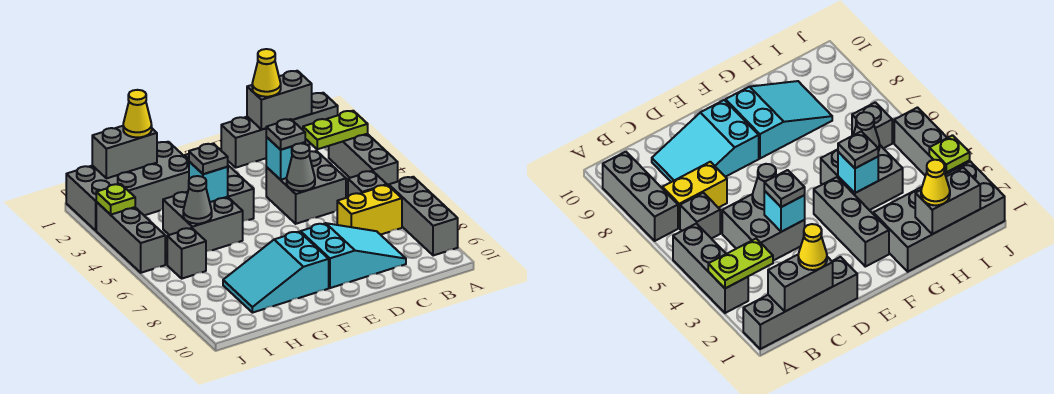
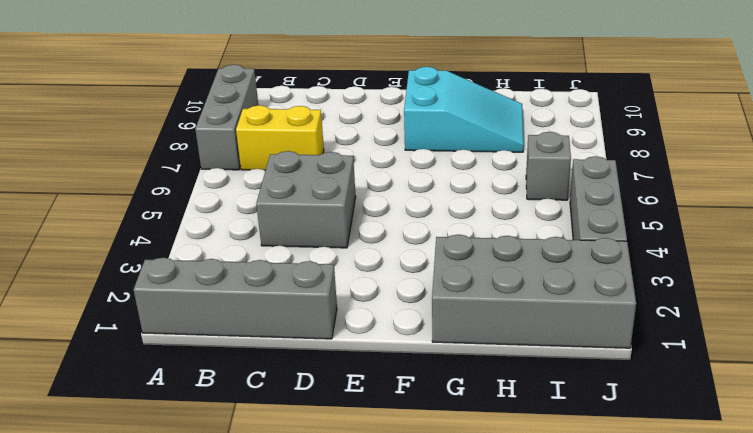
none -> grey 1x3 brick [329,134,398,186]
none -> grey 1x1 brick [348,171,387,197]
none -> cyan 2x3 slope [301,223,406,288]

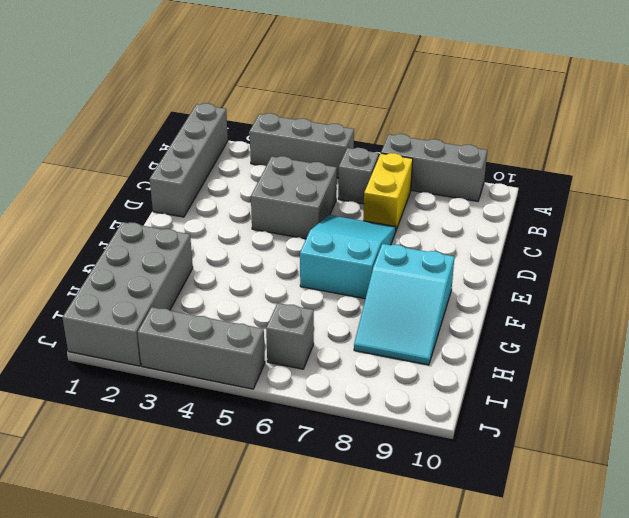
cyan 2x3 slope [300,215,396,299] -> cyan 2x3 slope moved to [301,223,406,288]
none -> grey 1x3 brick [185,154,254,221]
none -> grey 2x2 brick [163,192,243,252]
none -> lime 1x2 plate [303,111,368,149]

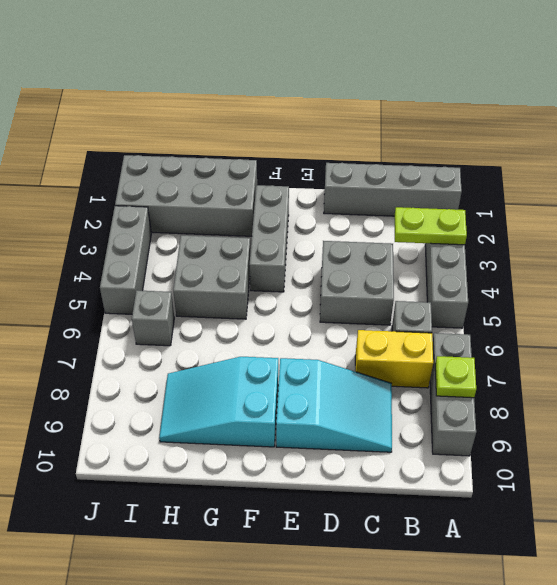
lime 1x1 plate [435,356,476,398] -> lime 1x1 plate moved to [96,184,135,215]
none -> grey 1x2 brick [247,71,312,129]
none -> cyan 1x1 brick [266,137,305,180]
none -> grey 1x1 cone [287,143,315,191]

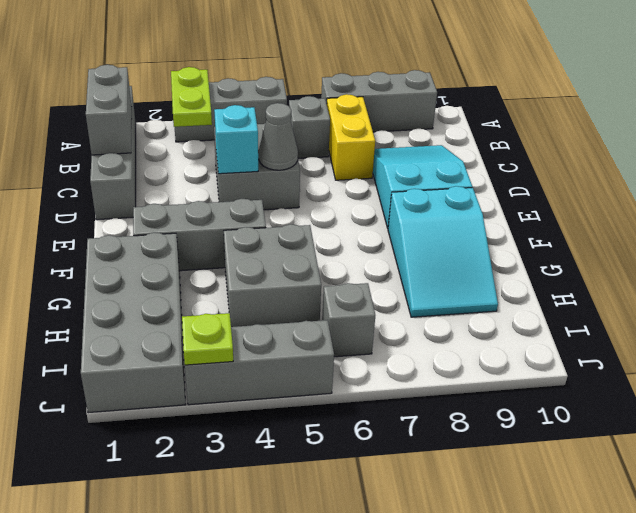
none -> cyan 1x1 brick [189,162,228,202]
none -> grey 1x2 brick [92,126,157,178]
none -> grey 1x1 cone [183,176,212,224]

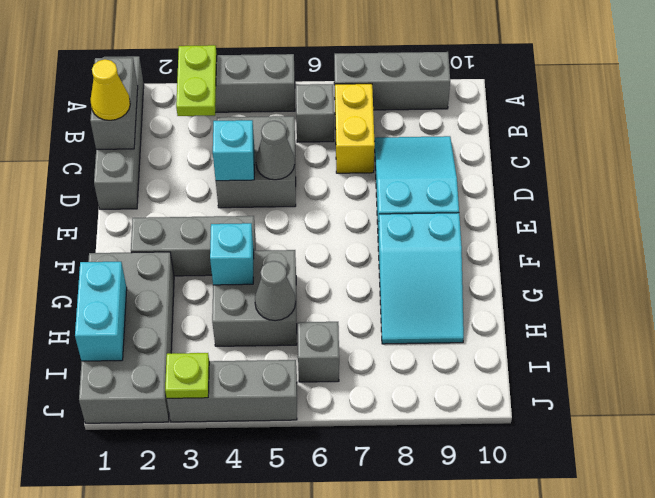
cyan 1x2 brick [75,262,127,361] -> grey 1x2 brick [92,126,157,178]
none -> grey 1x1 plate [266,119,305,150]
none -> grey 1x1 plate [189,144,228,174]
none -> yellow 1x1 cone [123,90,152,137]

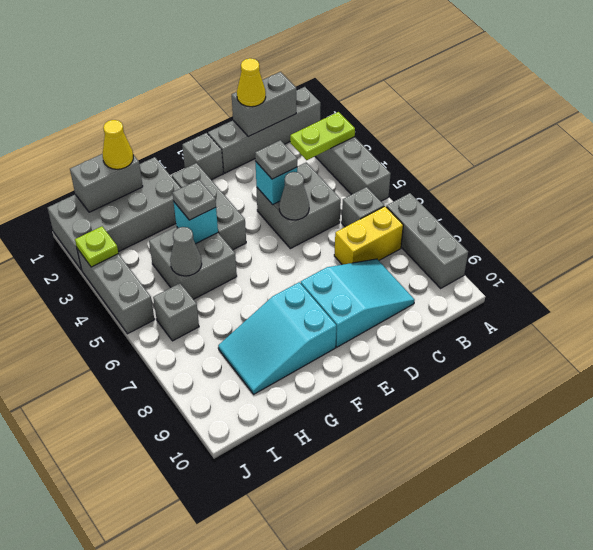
grey 1x1 brick [182,133,223,180] -> none

